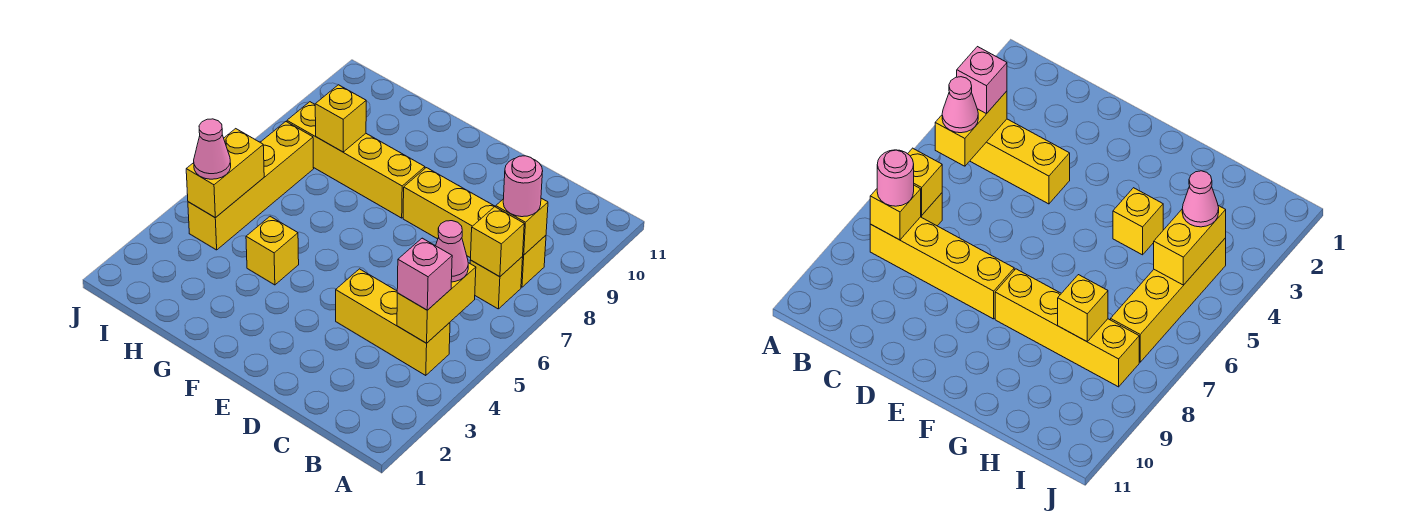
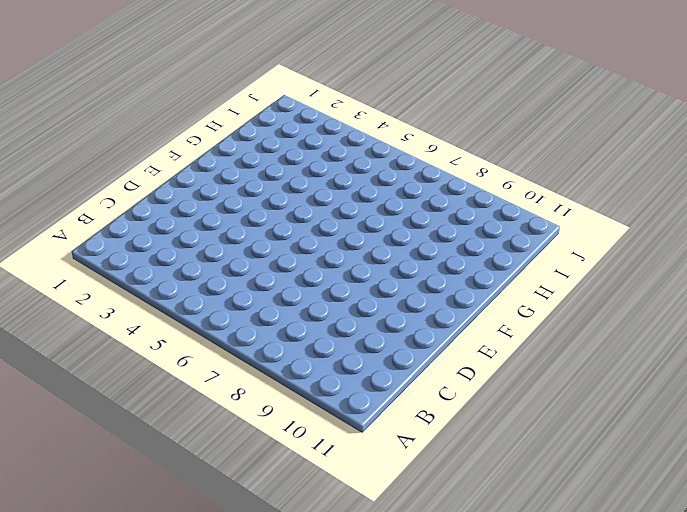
none -> yellow 1x3 brick [336,269,450,376]
none -> yellow 1x1 brick [470,257,523,309]
none -> yellow 1x4 brick [403,168,546,287]

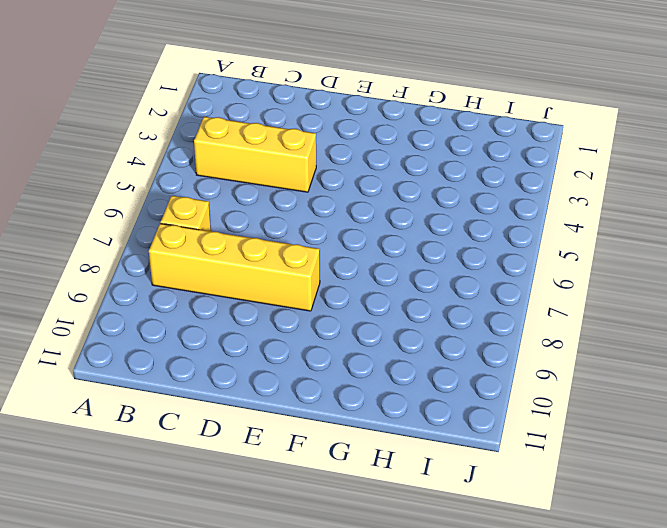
none -> yellow 1x4 brick [287,102,425,218]
none -> yellow 1x1 brick [246,216,299,285]
none -> yellow 1x4 brick [188,122,314,250]

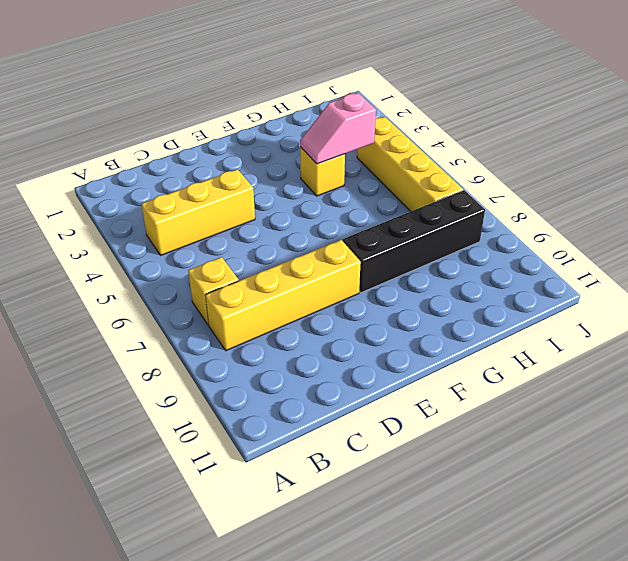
black 1x4 brick [343,190,485,293] -> yellow 1x4 brick [287,102,425,218]
pink 1x2 slope [300,93,376,164] -> none
none -> yellow 1x2 brick [397,263,476,343]
none -> yellow 1x1 brick [471,207,524,277]
none -> yellow 1x1 brick [496,198,548,255]

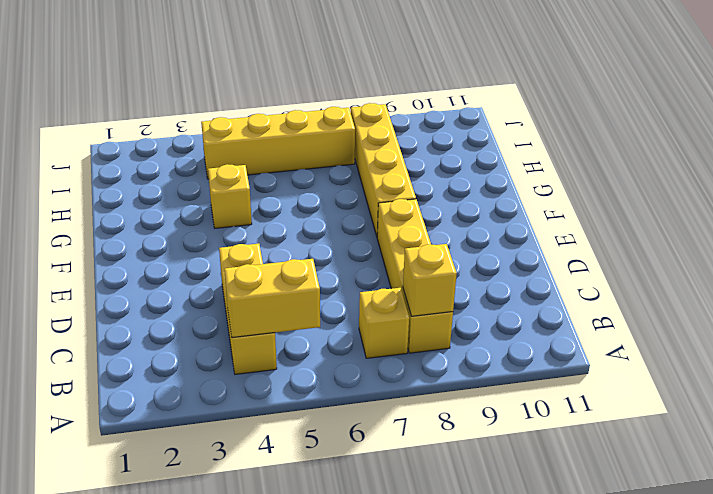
none -> yellow 1x1 brick [471,207,524,277]
none -> yellow 1x1 brick [315,85,366,152]
none -> yellow 1x2 brick [186,129,264,218]

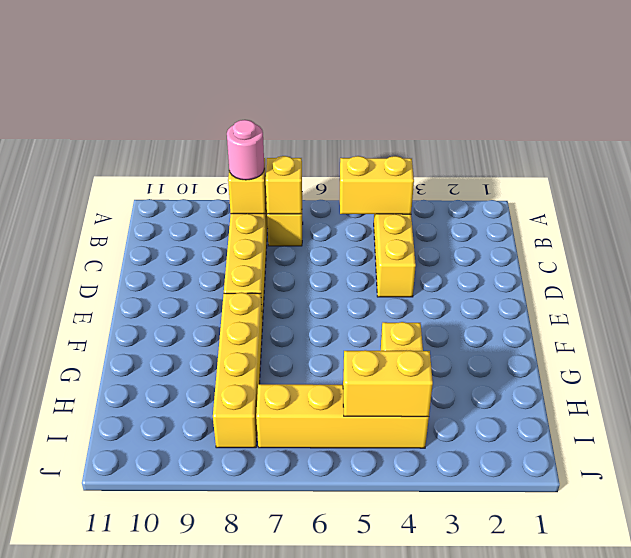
none -> yellow 1x1 brick [315,85,366,152]
none -> pink 1x1 brick [397,238,452,310]
none -> pink 1x1 cone [436,221,468,282]

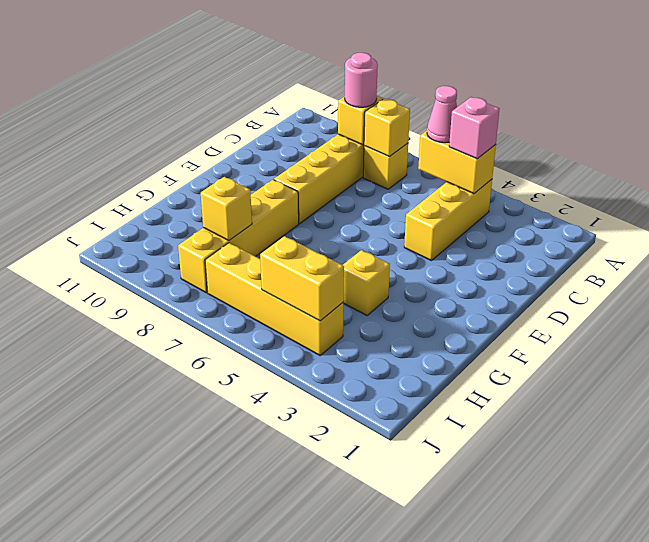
none -> pink 1x1 cone [194,119,231,179]

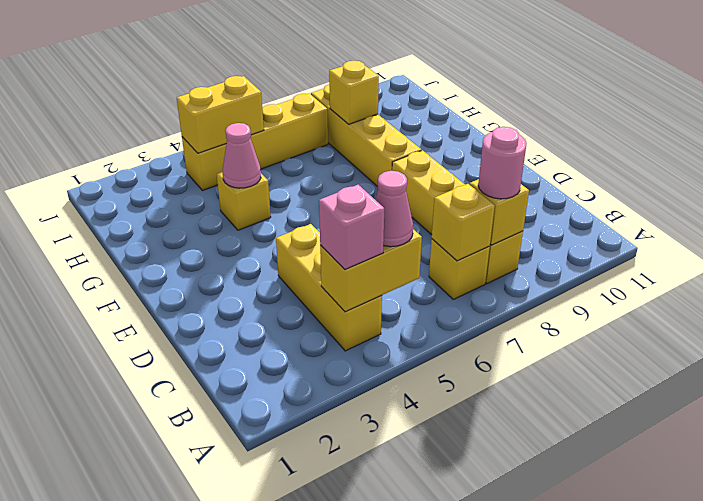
pink 1x1 cone [223,123,261,188] -> pink 1x1 cone moved to [194,119,231,179]

